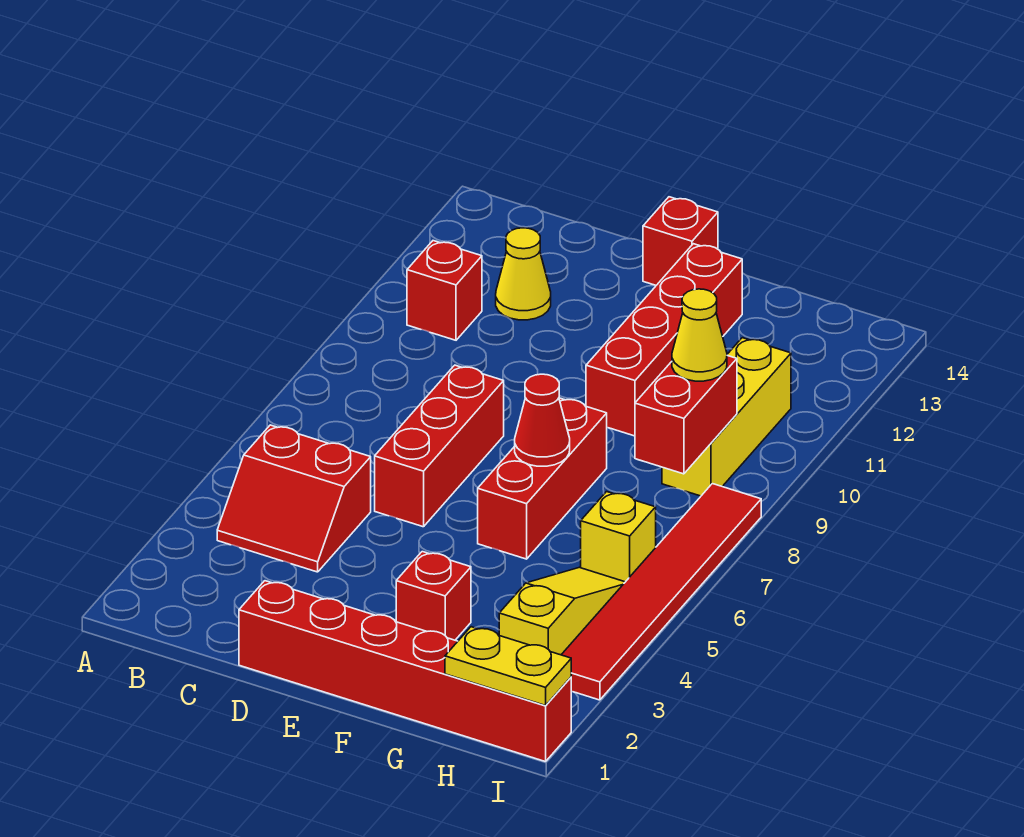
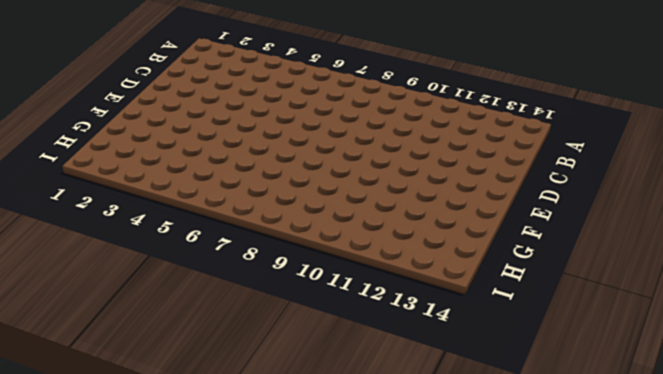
none -> red 2x2 slope [217,425,371,572]
none -> red 1x1 brick [407,241,482,340]
none -> yellow 1x1 cone [496,228,551,320]

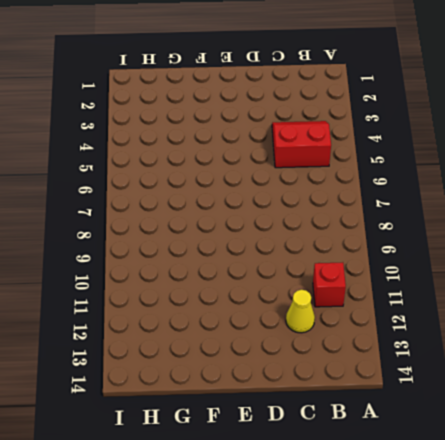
none -> red 1x6 brick [239,581,571,762]
none -> red 1x3 brick [375,365,504,527]
none -> red 1x1 brick [643,197,718,285]

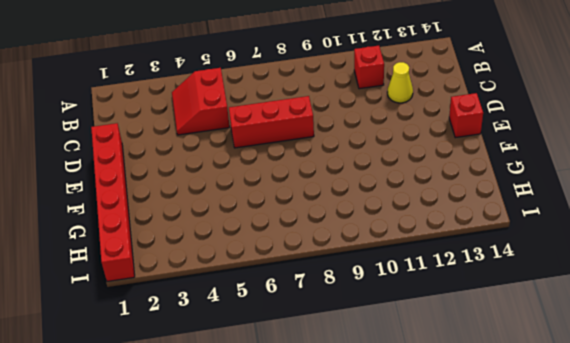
none -> red 1x1 brick [396,552,471,640]
none -> red 1x3 brick [478,398,607,559]
none -> red 1x4 brick [586,244,742,436]

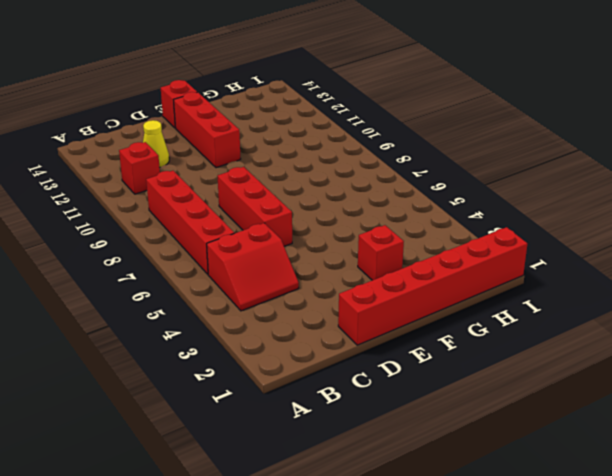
red 1x4 brick [146,171,234,274] -> red 1x4 brick moved to [586,244,742,436]
red 1x3 brick [174,92,241,168] -> red 1x3 brick moved to [478,398,607,559]
none -> yellow 1x3 slope [499,567,625,655]
none -> yellow 1x1 brick [581,492,656,582]
none -> yellow 1x3 brick [662,338,791,496]

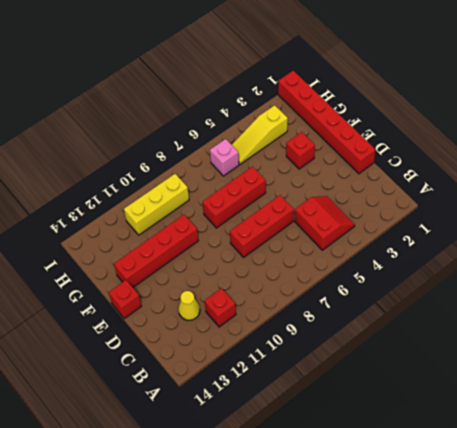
pink 1x1 brick [210,139,239,176] -> yellow 1x1 brick [581,492,656,582]
none -> red 1x6 tile [561,484,761,700]
none -> red 1x1 cone [515,374,570,466]
none -> yellow 1x2 plate [445,627,571,706]

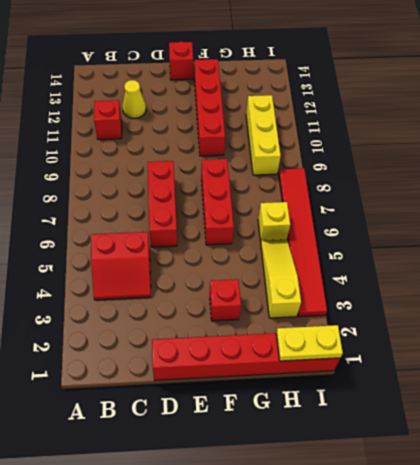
none -> red 1x1 cone [515,374,570,466]
none -> red 1x2 brick [635,356,737,474]
none -> yellow 1x1 cone [672,289,727,381]

